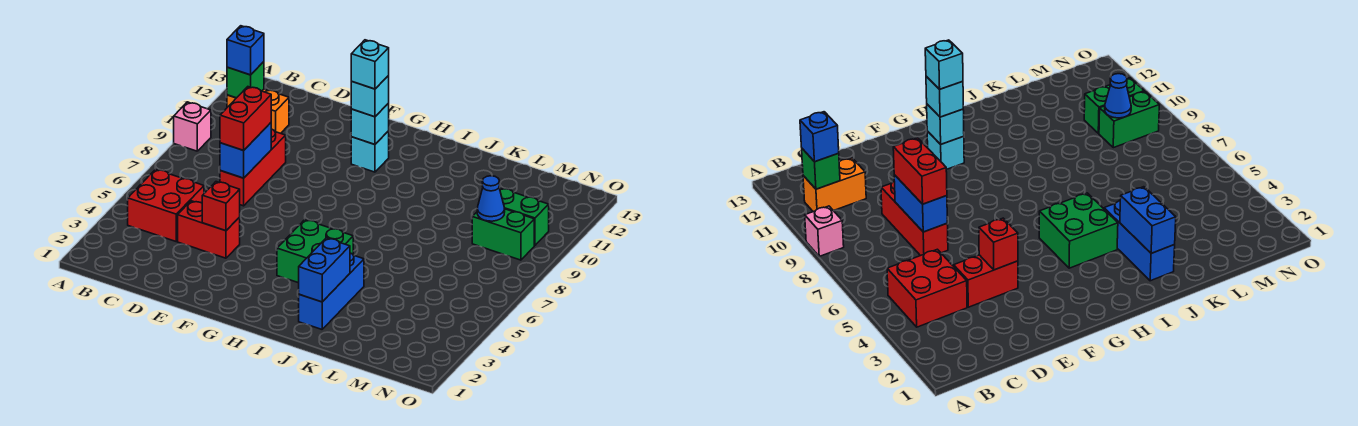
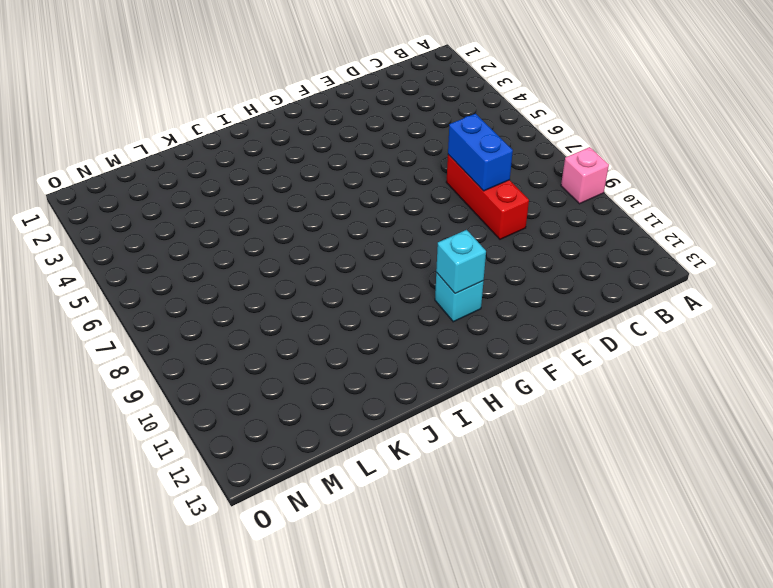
none -> red 2x2 brick [128,169,204,241]
none -> orange 1x2 brick [227,89,289,133]
none -> red 1x2 brick [178,201,240,258]

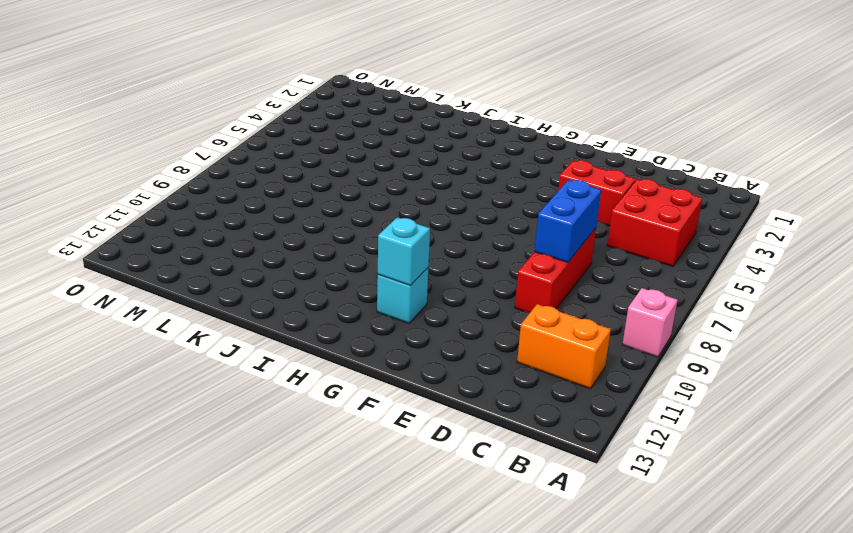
none -> green 2x2 brick [277,220,353,283]
none -> blue 1x3 brick [299,253,364,329]
none -> green 1x2 brick [472,209,534,260]

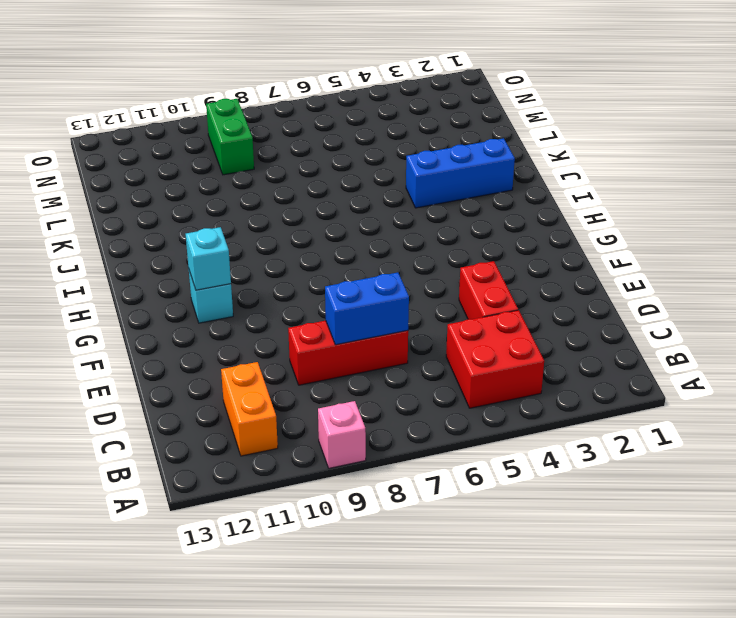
none -> green 2x2 brick [277,220,353,283]
none -> green 1x2 brick [499,188,549,245]
none -> green 1x1 brick [227,62,264,98]

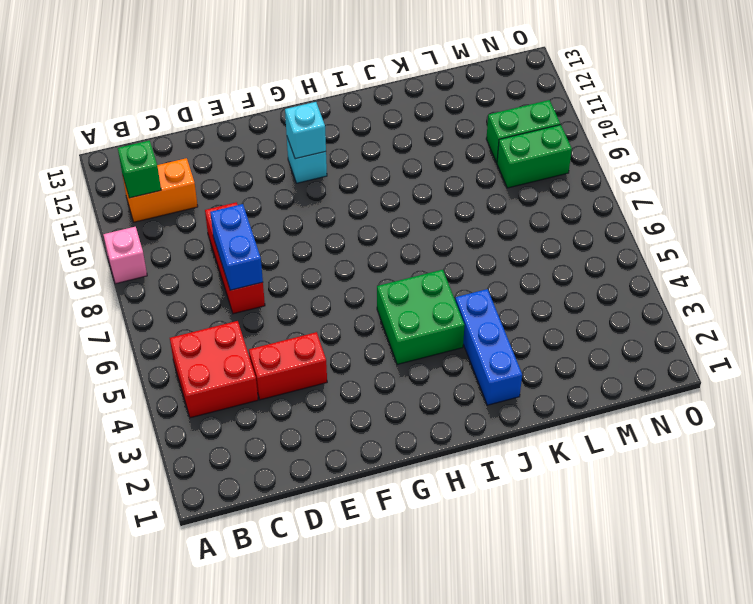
none -> red 1x1 brick [202,182,240,231]
none -> blue 1x2 brick [299,238,350,302]
none -> blue 1x1 cone [477,176,505,221]

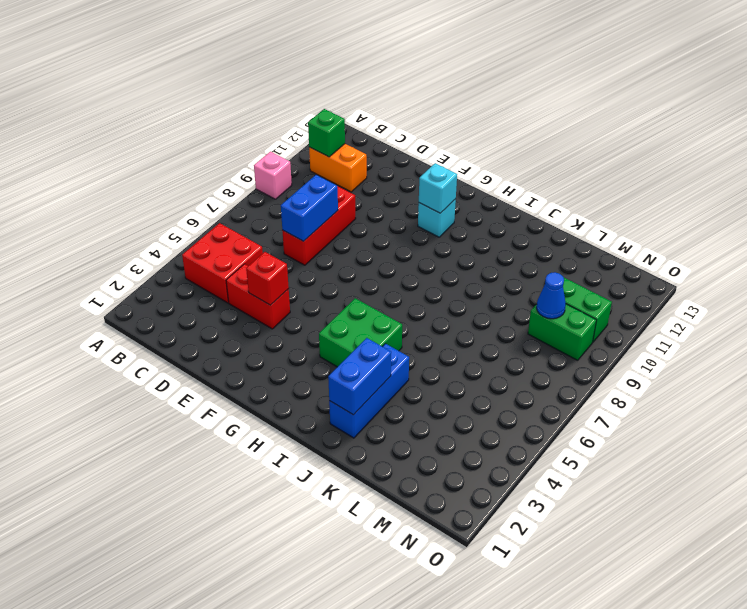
none -> blue 1x1 brick [227,26,264,75]
none -> red 1x2 brick [220,87,271,150]
none -> cyan 1x1 brick [351,75,389,117]

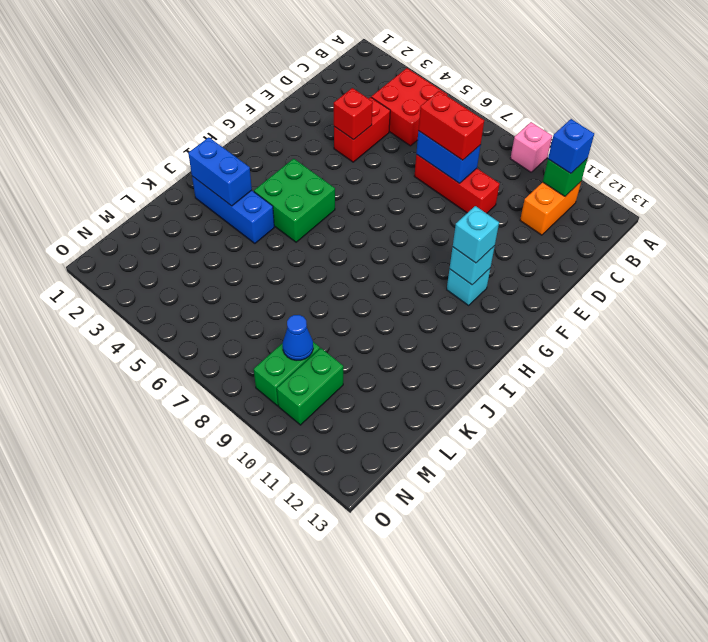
none -> cyan 1x1 brick [351,40,389,89]

